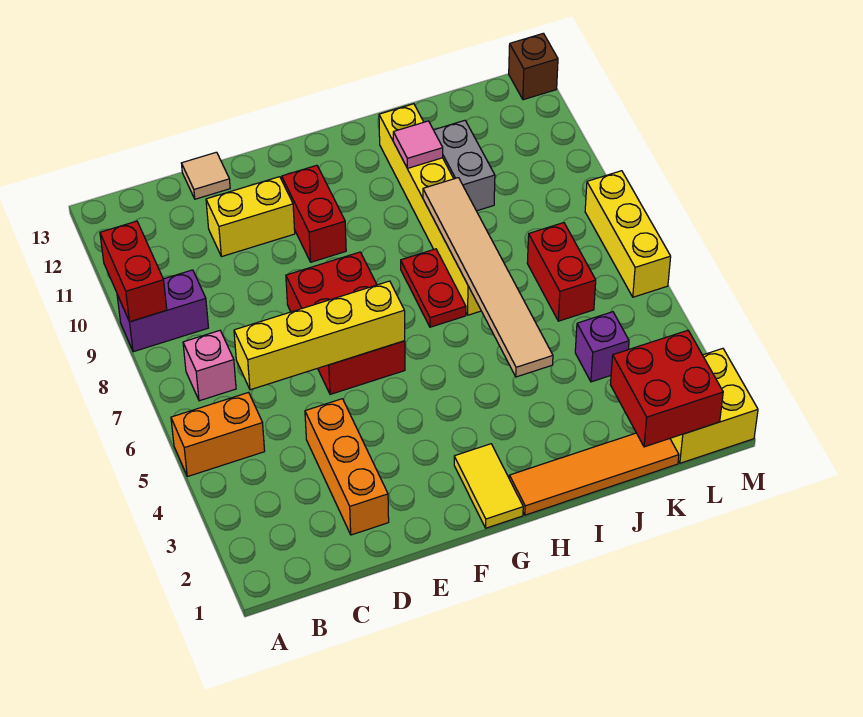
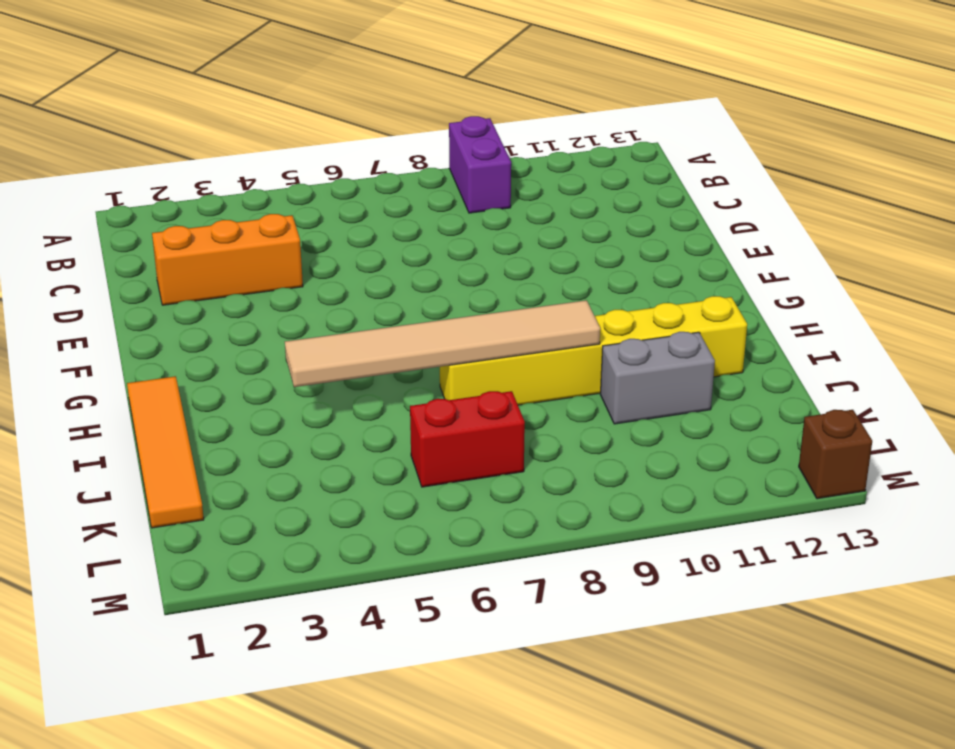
none -> orange 1x2 brick [171,392,265,477]
none -> pink 1x1 brick [183,331,236,401]
none -> yellow 1x2 brick [206,177,295,257]

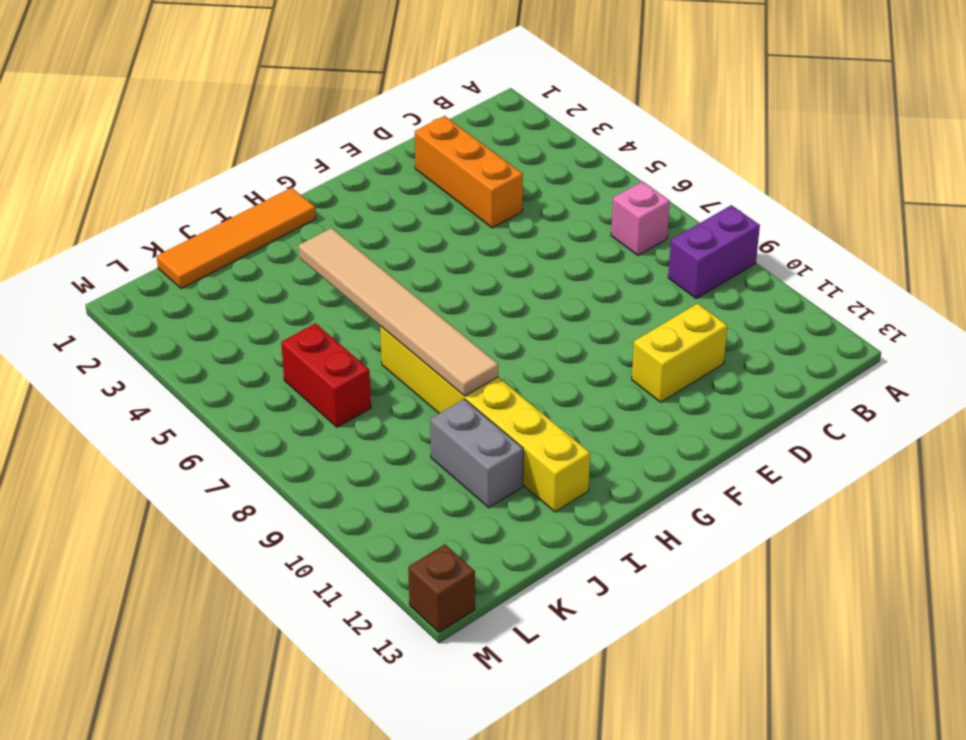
none -> orange 1x2 brick [171,392,265,477]
none -> tan 1x1 tile [182,152,230,199]
none -> red 2x3 brick [286,252,405,394]

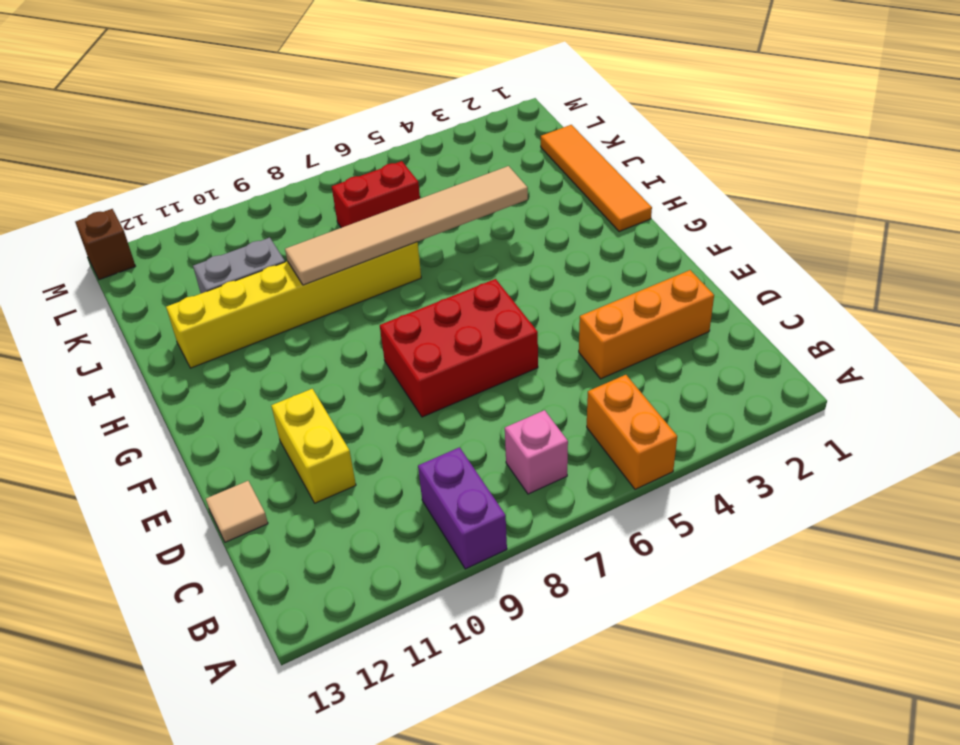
none -> red 1x2 brick [282,165,346,262]
none -> yellow 1x2 tile [454,444,523,528]
none -> red 1x2 plate [401,249,466,327]

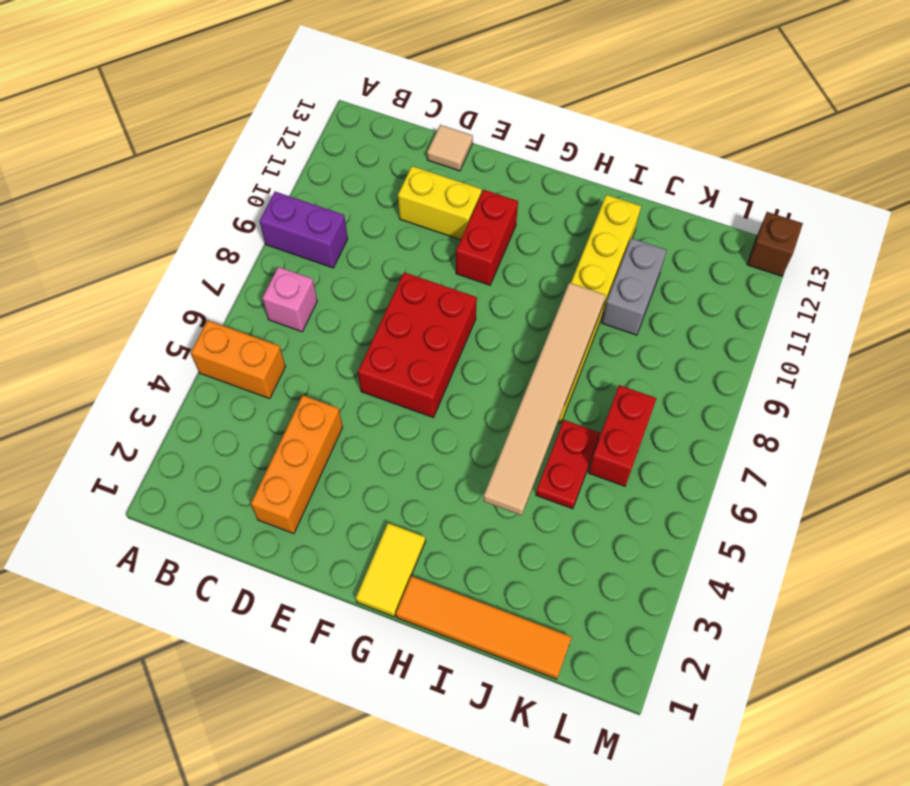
red 1x2 plate [536,420,600,509] -> red 1x2 plate moved to [401,249,466,327]
none -> purple 1x1 brick [575,312,629,382]
none -> yellow 2x2 brick [670,349,758,463]
none -> yellow 1x3 brick [585,171,671,297]

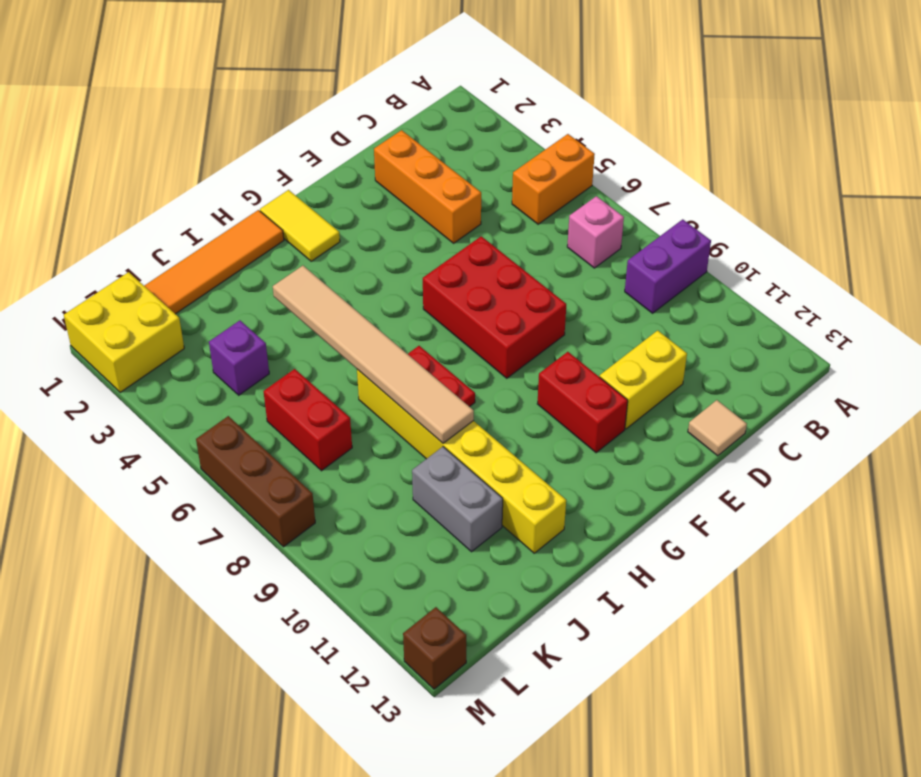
brown 1x3 brick [196,416,315,547] -> yellow 1x3 brick [585,171,671,297]
none -> red 1x2 brick [100,221,167,322]
none -> yellow 1x4 brick [234,281,405,390]
none -> pink 1x1 tile [393,121,443,168]

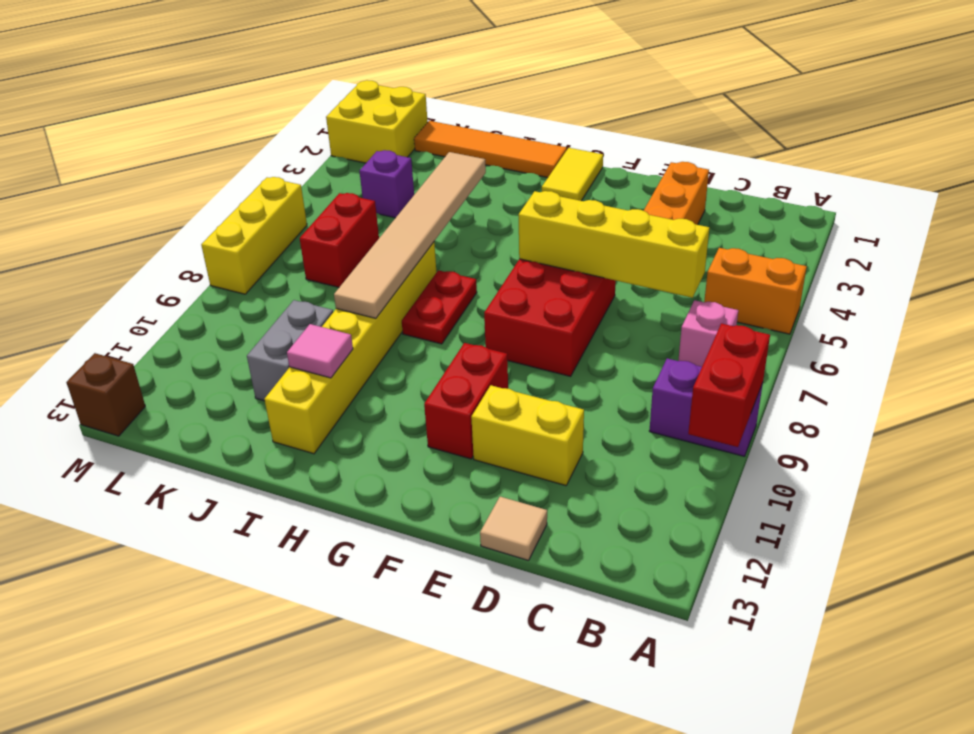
none -> red 2x2 brick [610,330,723,447]

